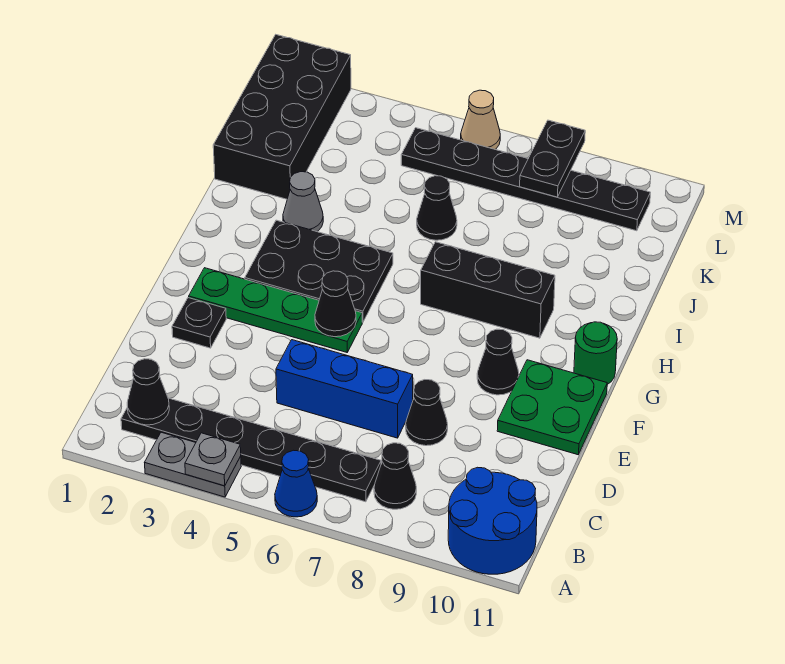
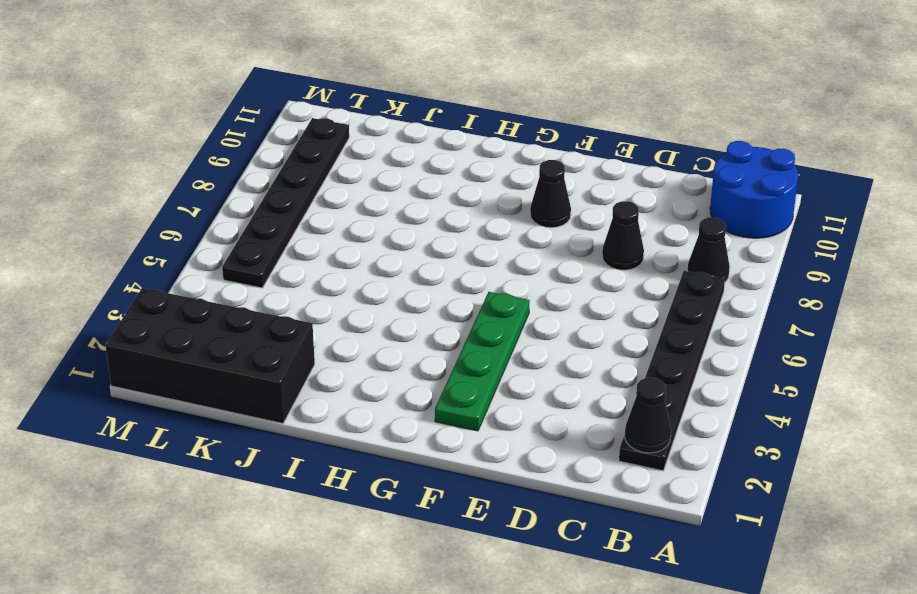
none -> grey 1x2 plate [145,432,241,497]
none -> blue 1x1 cone [275,450,317,517]
none -> blue 1x3 brick [276,340,413,438]

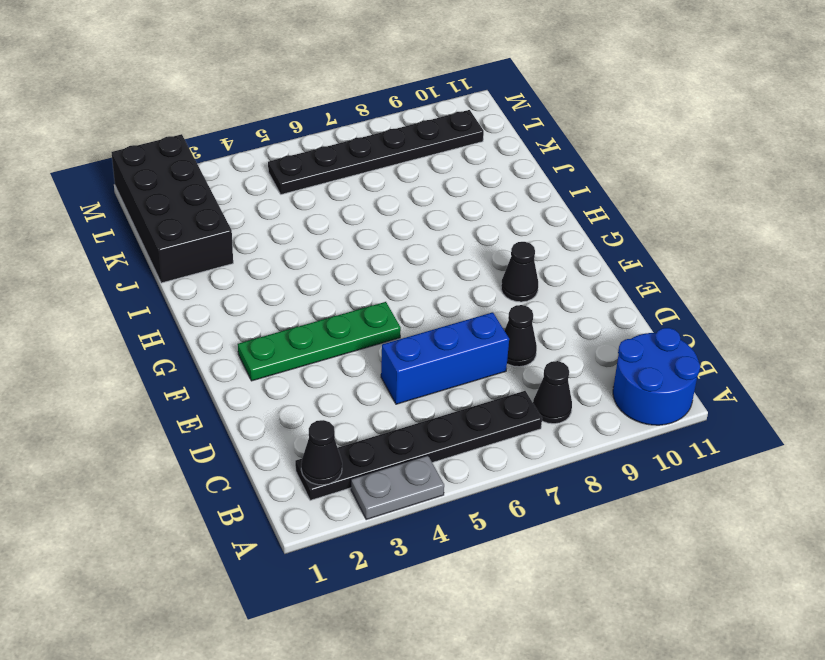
none -> blue 1x1 cone [275,450,317,517]
none -> black 1x1 plate [172,298,226,348]
none -> green 2x2 plate [497,360,607,455]

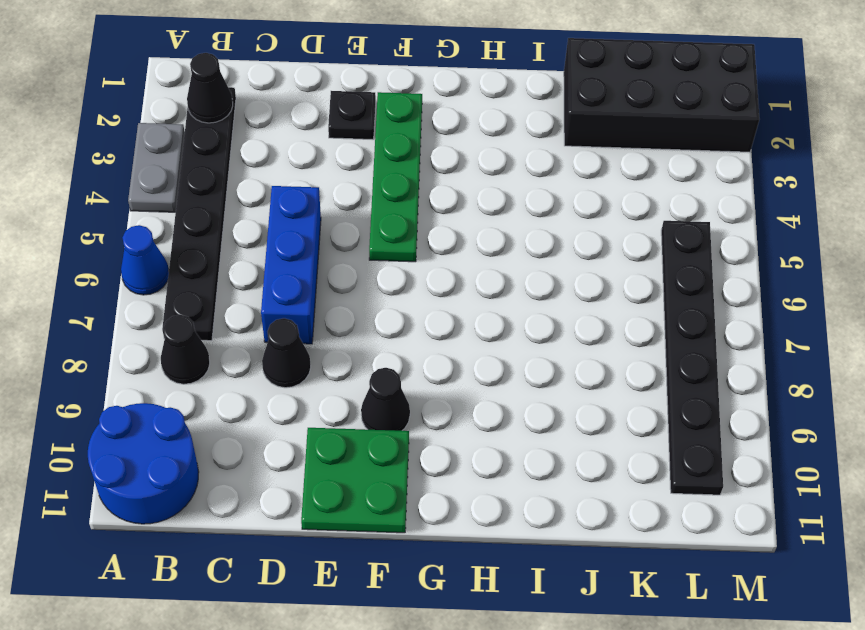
none -> black 2x3 plate [245,220,393,322]
none -> green 1x1 round brick [574,322,617,384]
none -> black 1x3 brick [421,242,555,338]

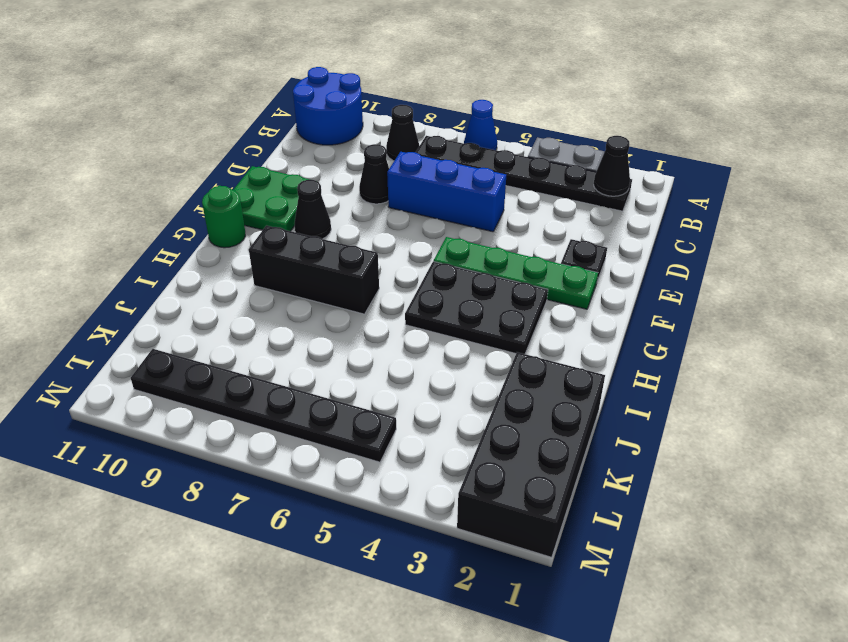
none -> grey 1x1 cone [283,172,323,232]
none -> black 1x1 cone [417,176,457,240]
none -> tan 1x1 cone [461,90,500,149]

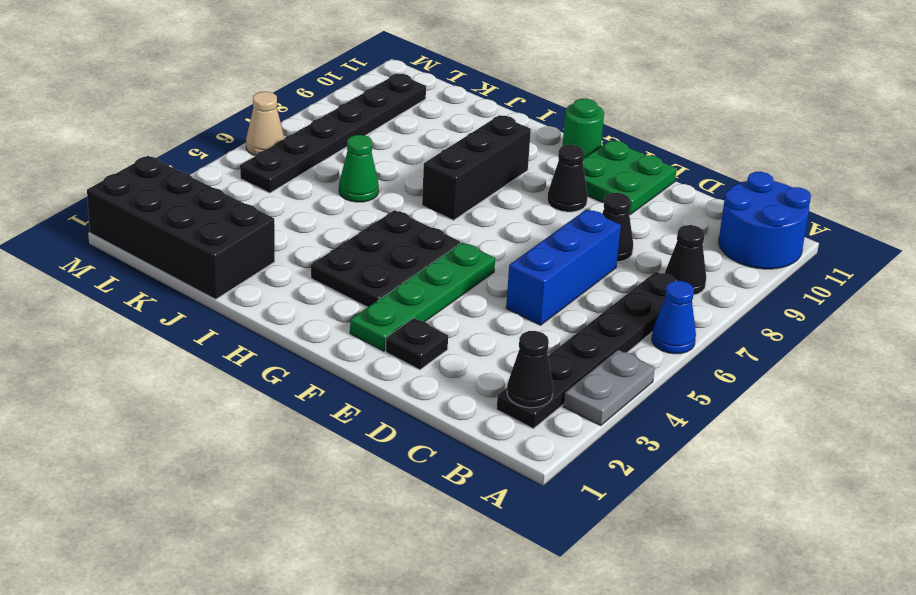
green 1x1 cone [339,135,379,202] -> black 1x1 cone [417,176,457,240]
none -> grey 1x1 cone [283,172,323,232]
none -> grey 1x1 plate [185,433,241,486]
none -> black 1x1 cone [315,271,356,337]

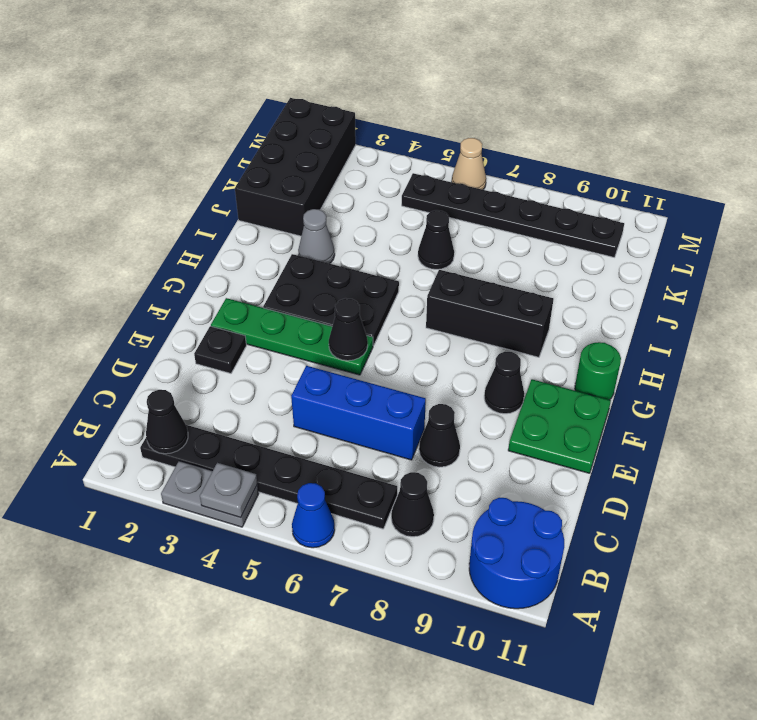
none -> black 1x2 plate [520,120,585,197]

